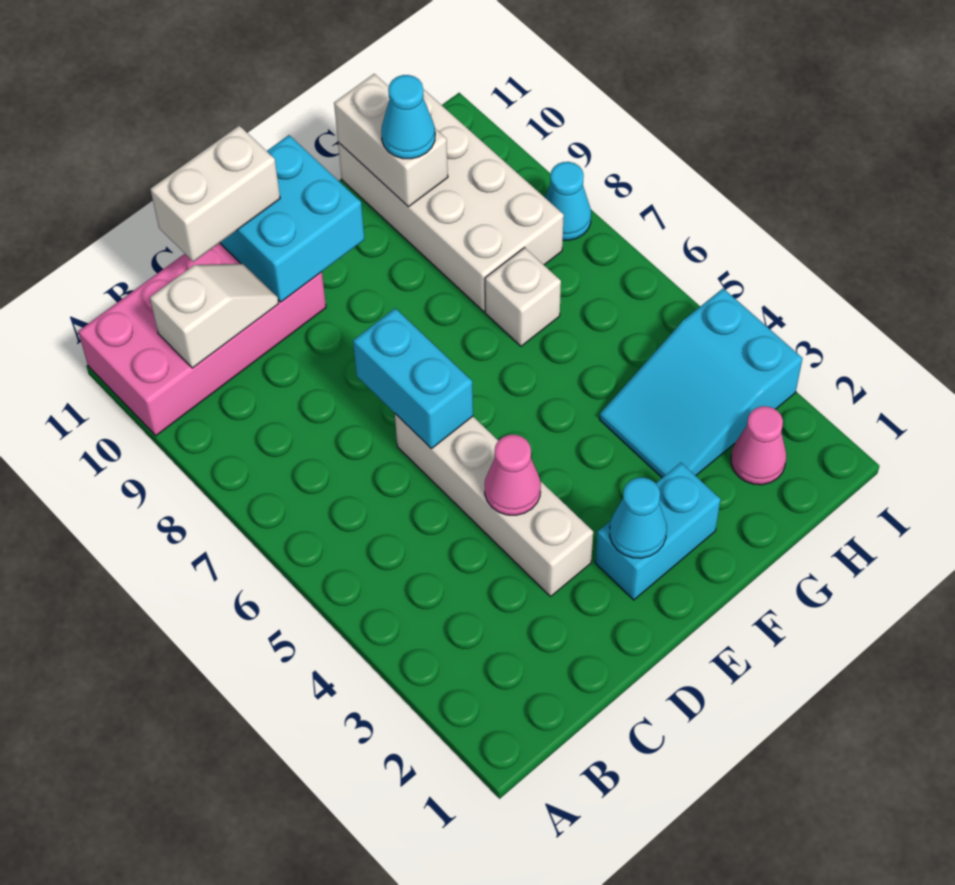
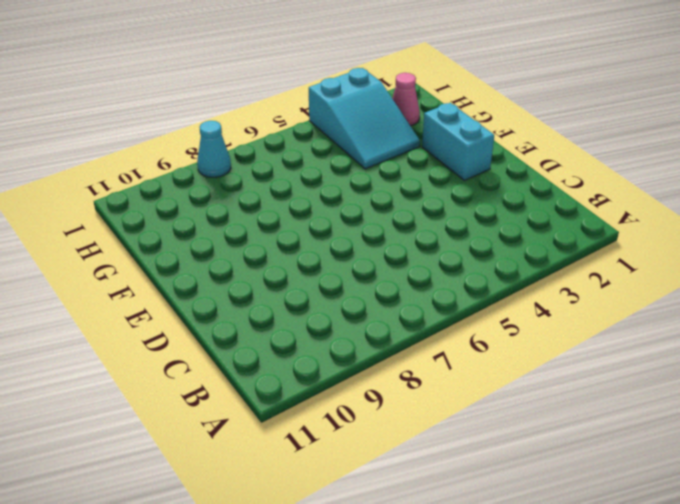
none -> pink 2x4 brick [78,243,326,436]
none -> white 1x4 brick [395,414,593,596]
none -> white 1x1 brick [485,248,561,346]

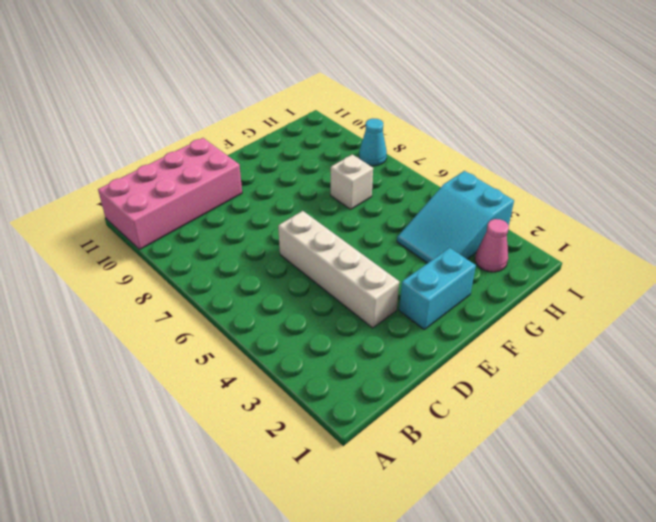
none -> white 2x4 brick [338,89,564,311]
none -> white 1x2 slope [150,264,279,368]
none -> pink 1x1 cone [485,435,541,515]

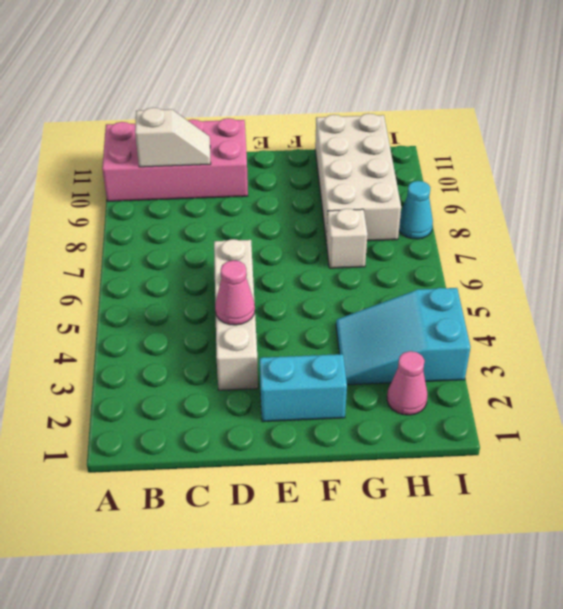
none -> cyan 1x2 brick [353,308,473,449]
none -> cyan 2x2 brick [220,135,364,302]
none -> cyan 1x1 cone [610,478,667,558]

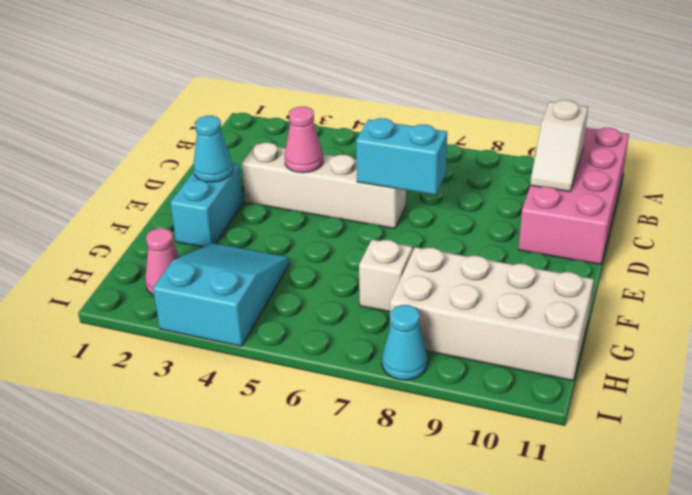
none -> cyan 2x2 brick [220,135,364,302]
none -> white 1x2 brick [334,74,448,207]
none -> white 1x2 brick [150,126,280,262]

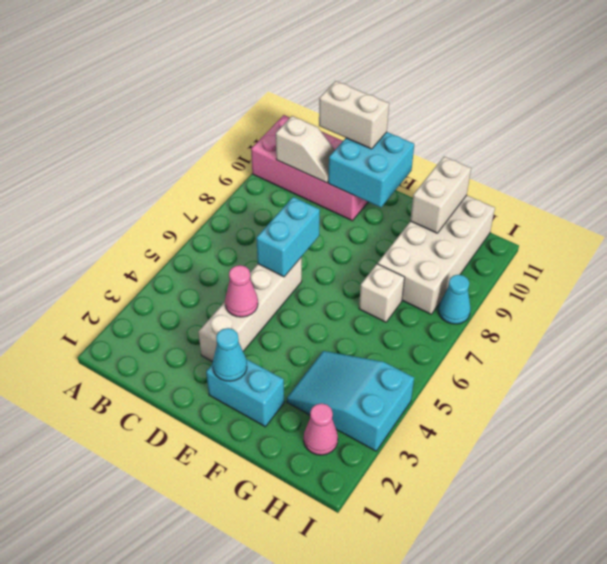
none -> cyan 1x1 cone [381,75,435,159]

